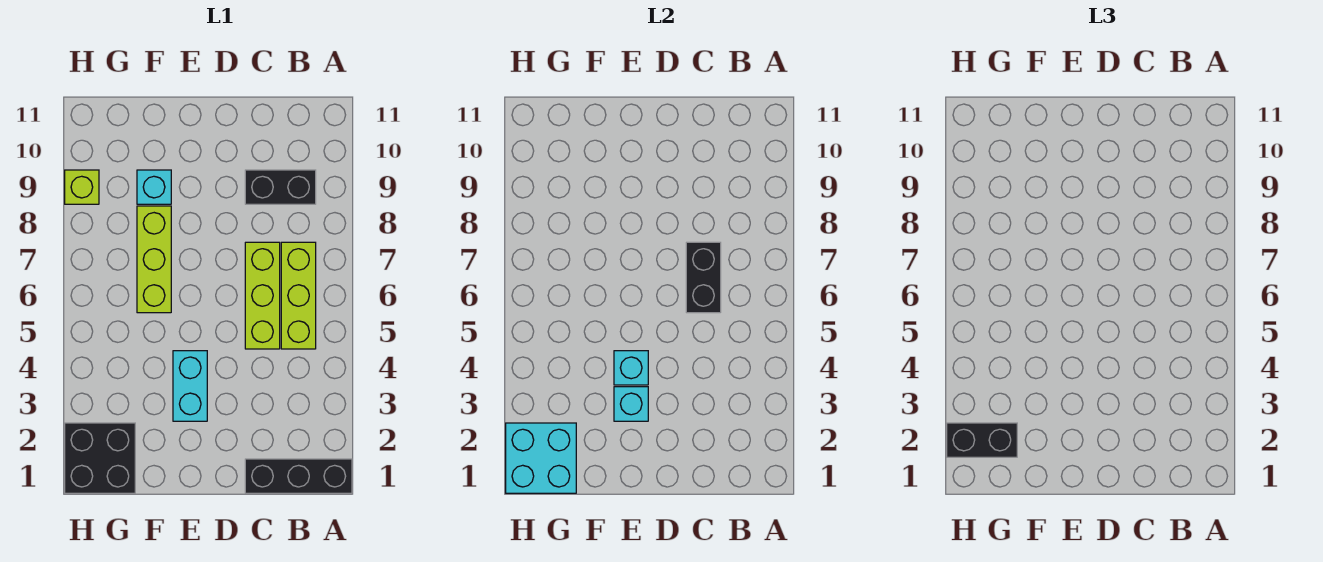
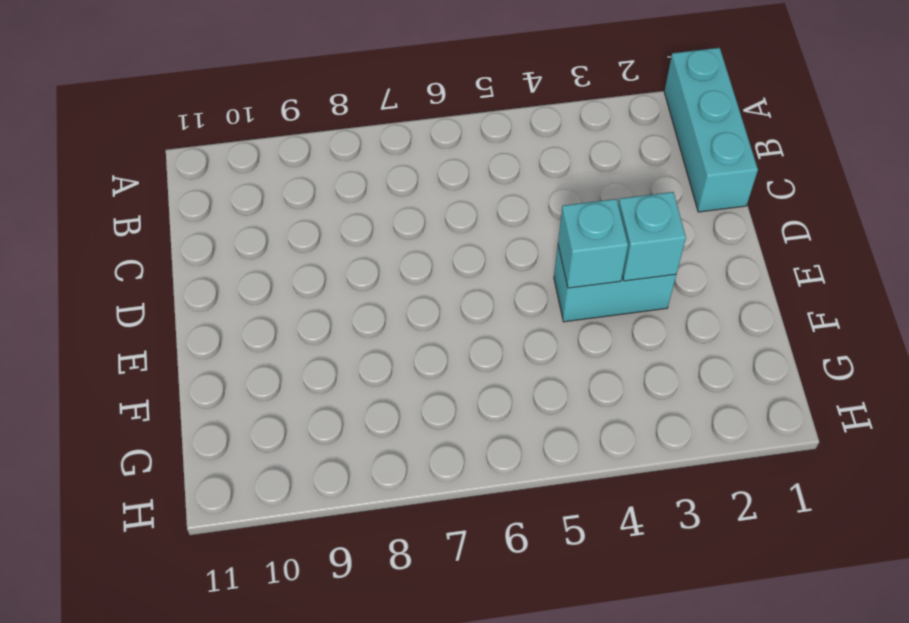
cyan 1x3 brick [664,48,758,212] -> black 1x3 brick [245,459,352,493]
none -> lime 1x3 brick [281,242,316,349]
none -> black 1x2 brick [245,170,316,204]
none -> lime 1x3 brick [245,242,280,349]

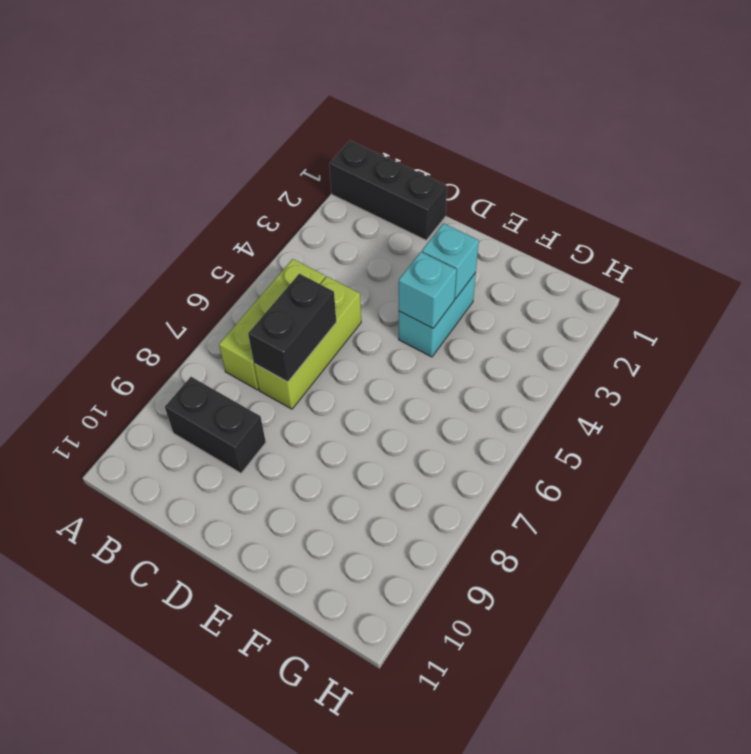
none -> lime 1x3 brick [137,206,171,313]
none -> cyan 1x1 brick [137,170,171,204]
none -> black 2x2 brick [65,423,135,493]

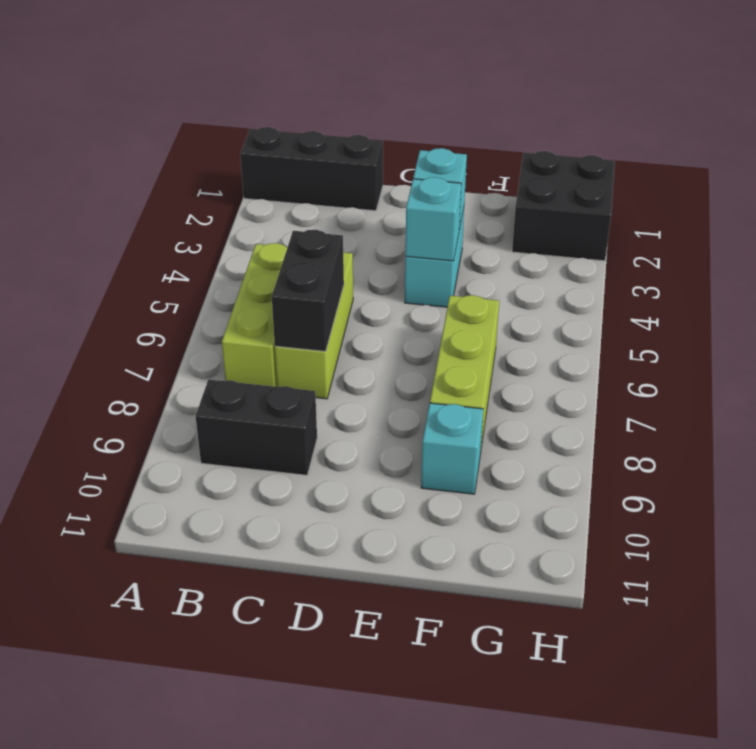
none -> lime 1x1 brick [65,170,99,204]
none -> cyan 2x2 brick [506,423,576,493]
none -> black 1x2 brick [947,423,1017,457]

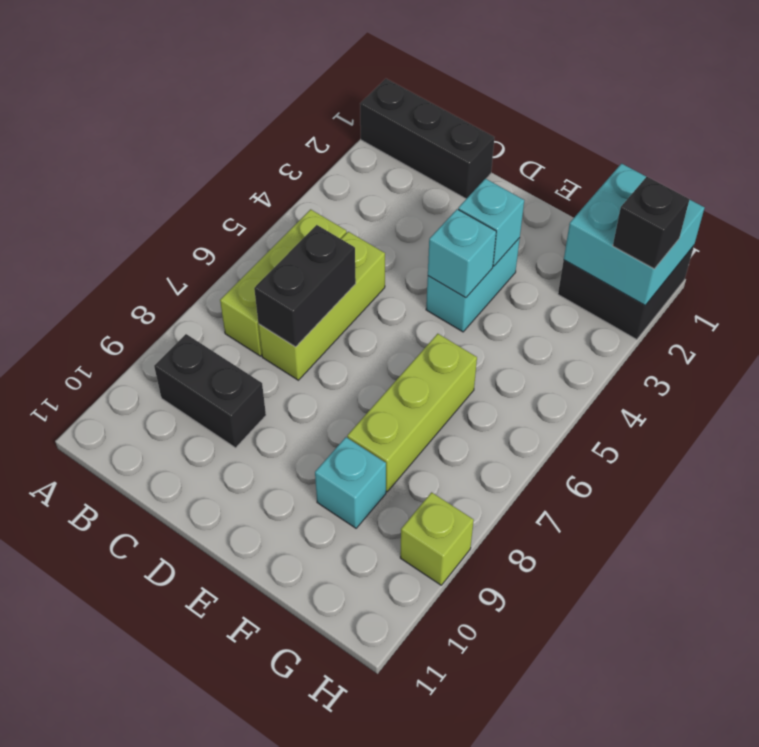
black 1x1 brick [613,177,690,269] -> black 1x2 brick [947,423,1017,457]

